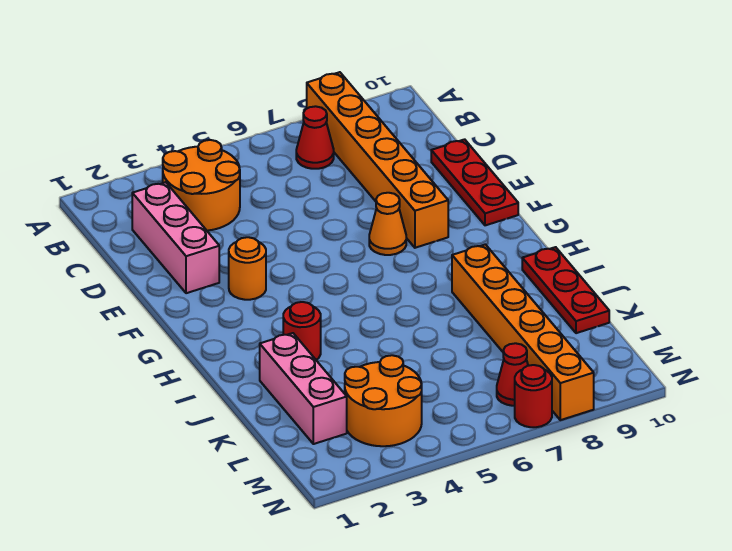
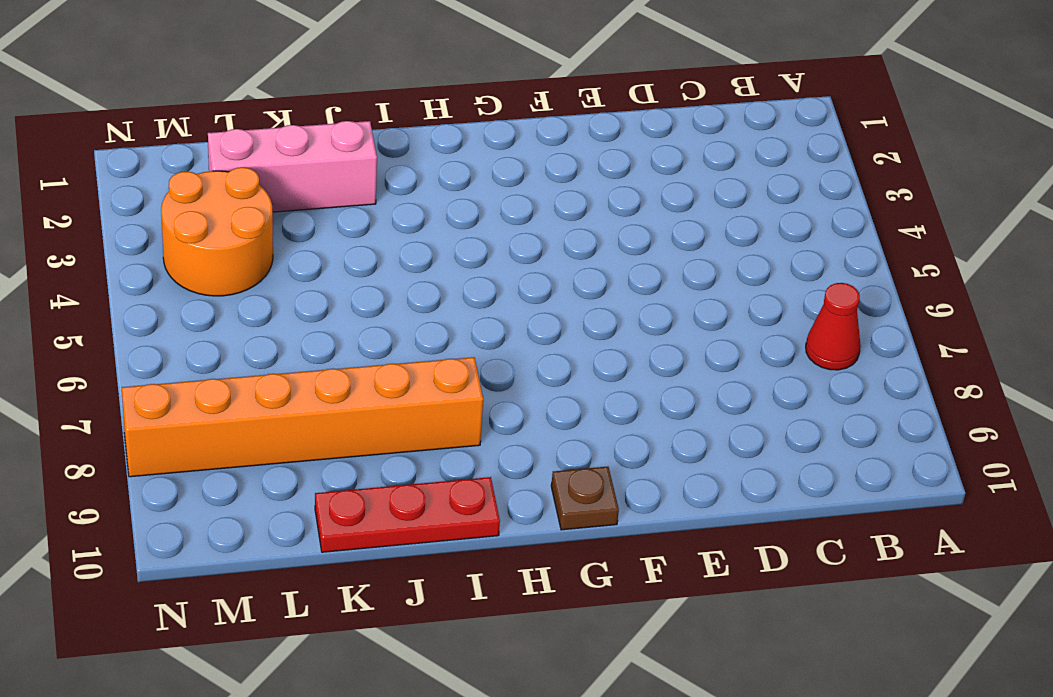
brown 1x1 plate [551,467,619,530] -> none
none -> orange 1x6 brick [307,72,448,248]
none -> orange 2x2 round brick [163,140,240,231]
none -> pink 1x3 brick [132,182,219,293]

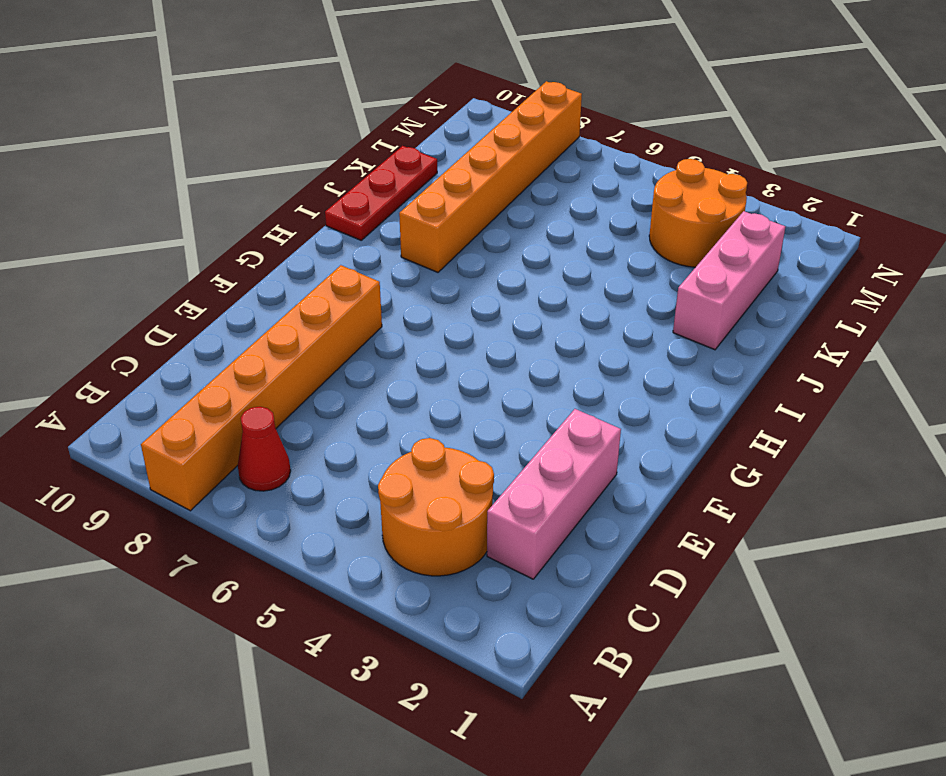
none -> red 1x3 plate [431,139,518,225]
none -> orange 1x1 round brick [229,237,266,300]
none -> orange 1x1 cone [369,193,406,255]

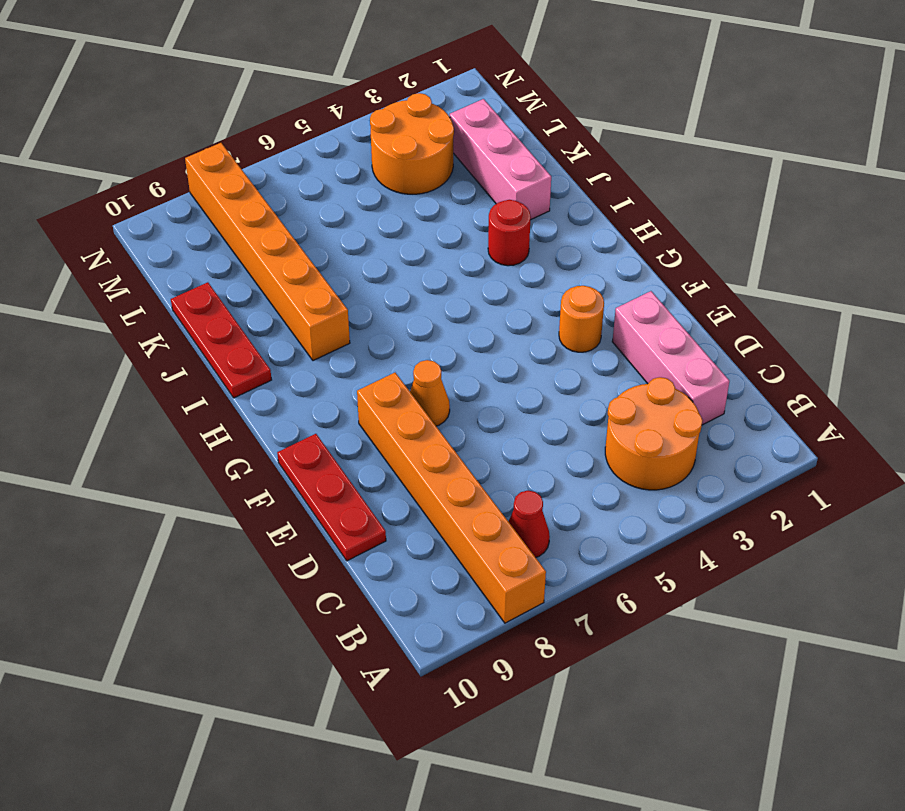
none -> red 1x1 cone [497,343,528,406]
none -> red 1x1 round brick [515,365,552,427]

